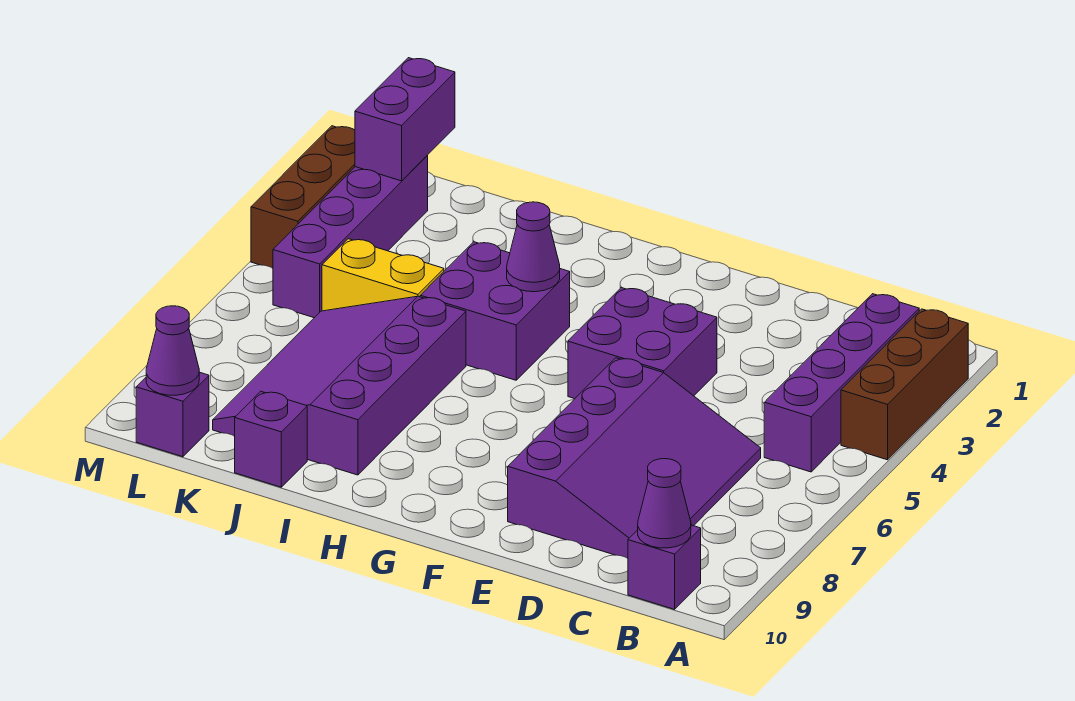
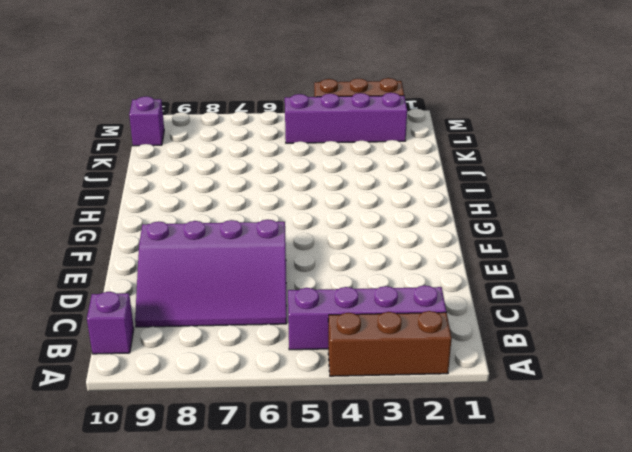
none -> purple 2x2 brick [568,288,717,399]
none -> purple 2x2 brick [420,242,570,380]
none -> purple 3x4 slope [213,296,466,475]

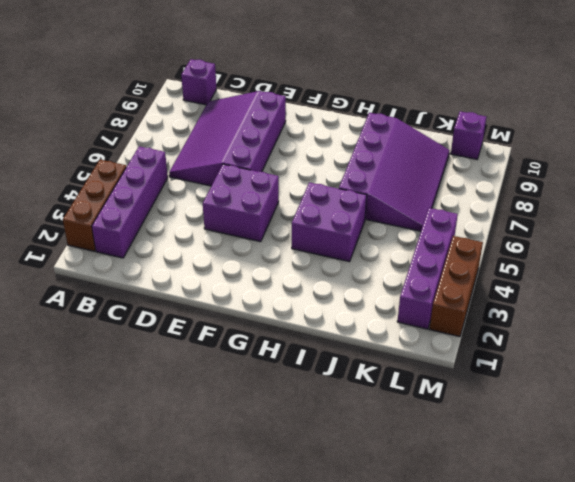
none -> yellow 1x2 brick [322,239,444,311]
none -> purple 1x1 brick [235,391,307,487]
none -> purple 1x1 cone [638,459,691,548]

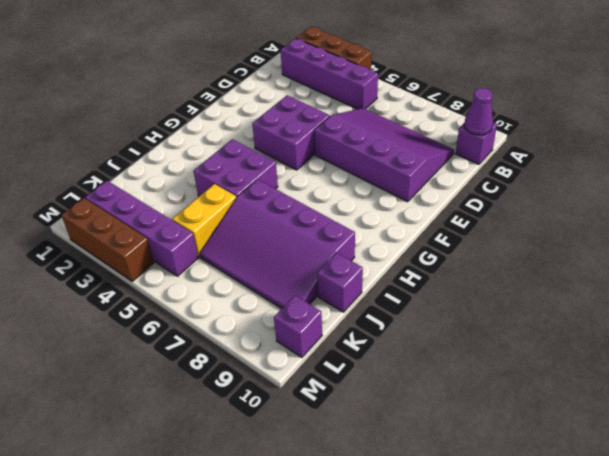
none -> purple 1x1 cone [507,202,560,292]
none -> purple 1x2 brick [355,58,455,181]
none -> purple 1x1 cone [146,306,199,395]

